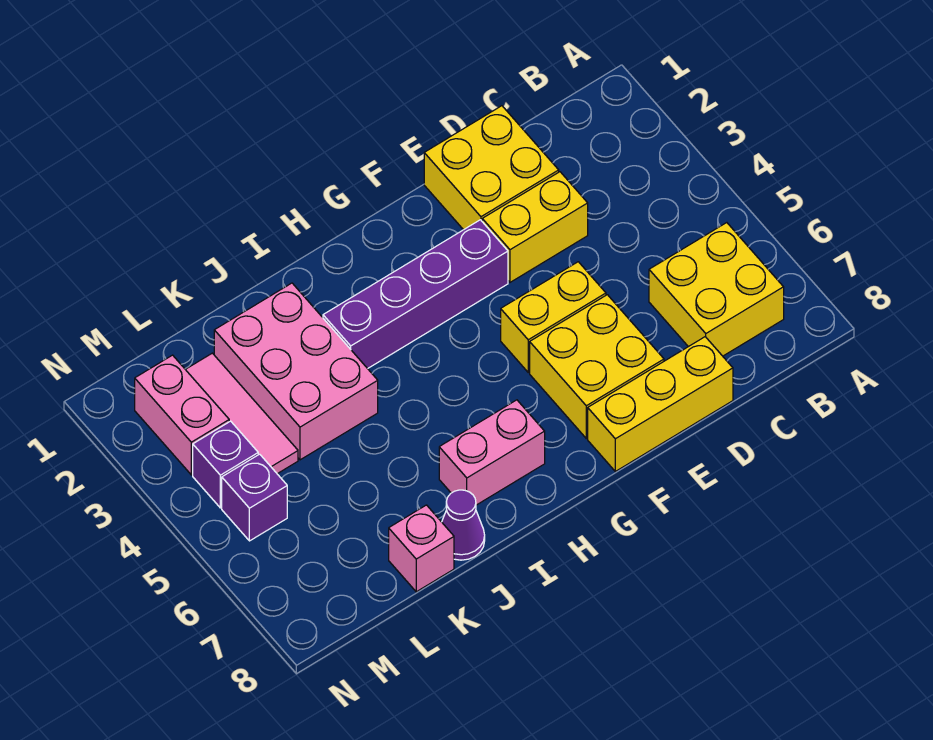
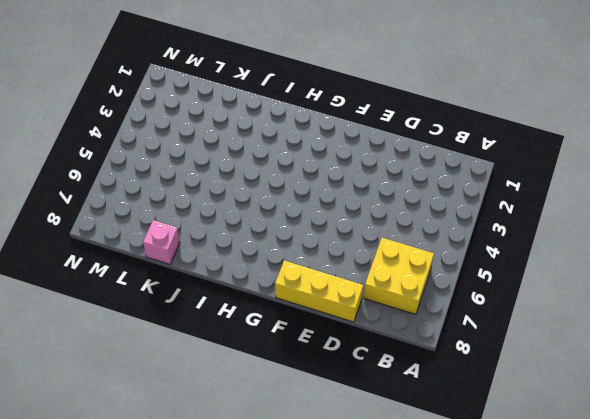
none -> yellow 2x2 brick [424,106,559,230]
none -> yellow 1x2 brick [482,172,588,282]
none -> yellow 1x2 brick [501,262,606,372]

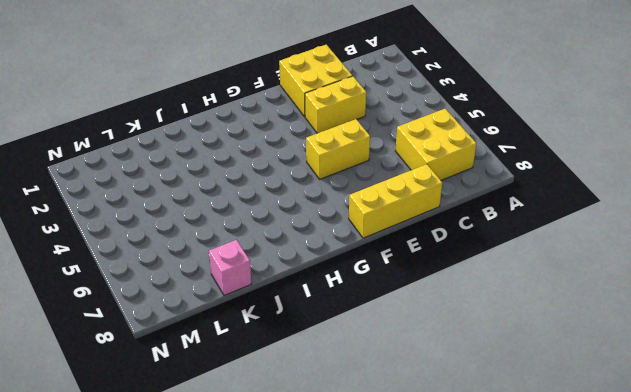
none -> yellow 2x2 brick [530,295,664,438]
none -> purple 1x4 brick [323,220,508,369]
none -> pink 1x2 brick [439,400,545,505]

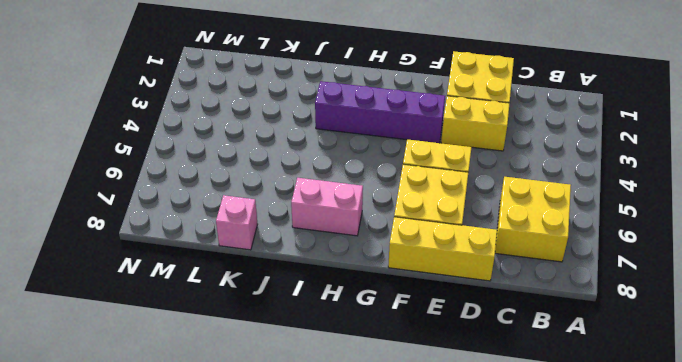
none -> pink 2x3 brick [214,283,378,460]
none -> purple 1x1 cone [442,490,485,560]
none -> pink 1x3 tile [185,353,298,474]

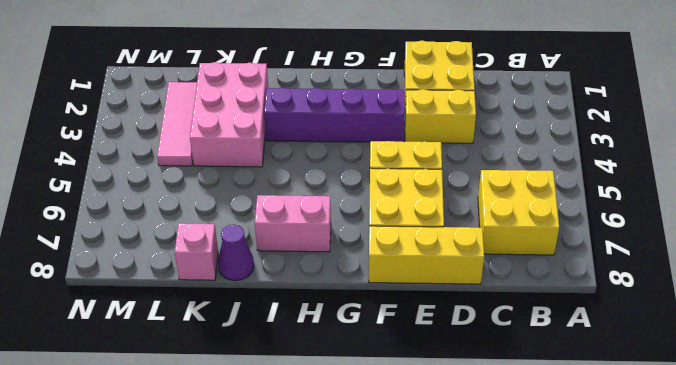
none -> pink 1x2 brick [135,355,229,475]
none -> purple 1x1 brick [193,421,258,508]
none -> purple 1x1 brick [222,454,287,541]

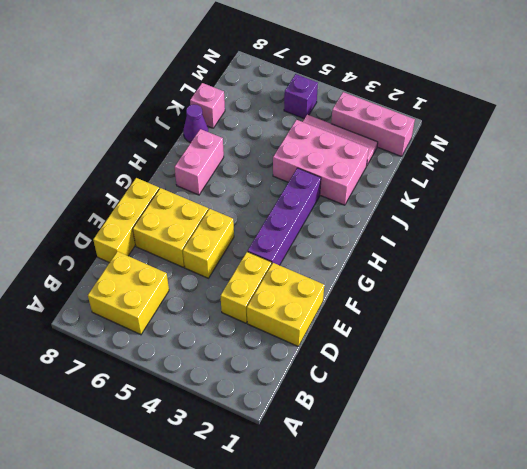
pink 1x3 brick [331,92,415,156] -> pink 1x2 brick [135,355,229,475]
none -> purple 1x1 brick [193,421,258,508]

